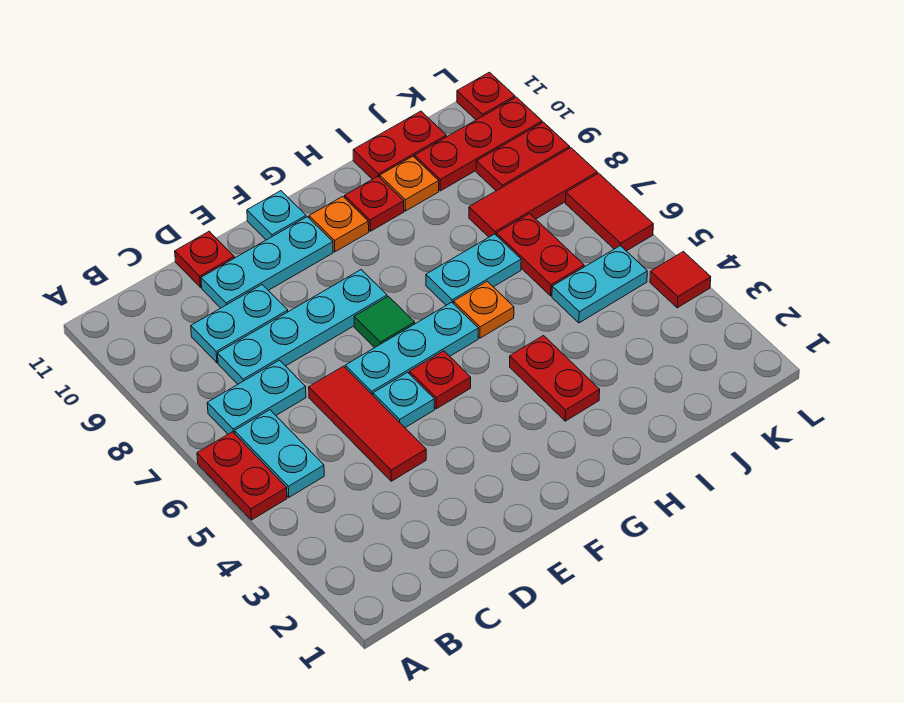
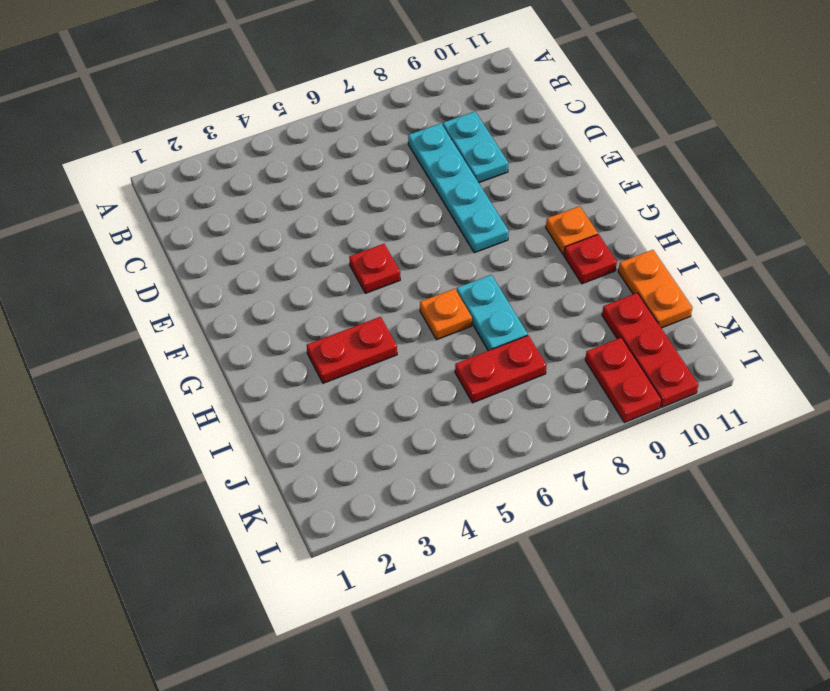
orange 1x2 plate [618,250,693,328] -> red 1x2 plate [353,111,446,179]
none -> red 1x2 plate [197,432,287,520]
none -> cyan 1x2 plate [235,410,324,497]
none -> cyan 1x2 plate [207,360,306,434]

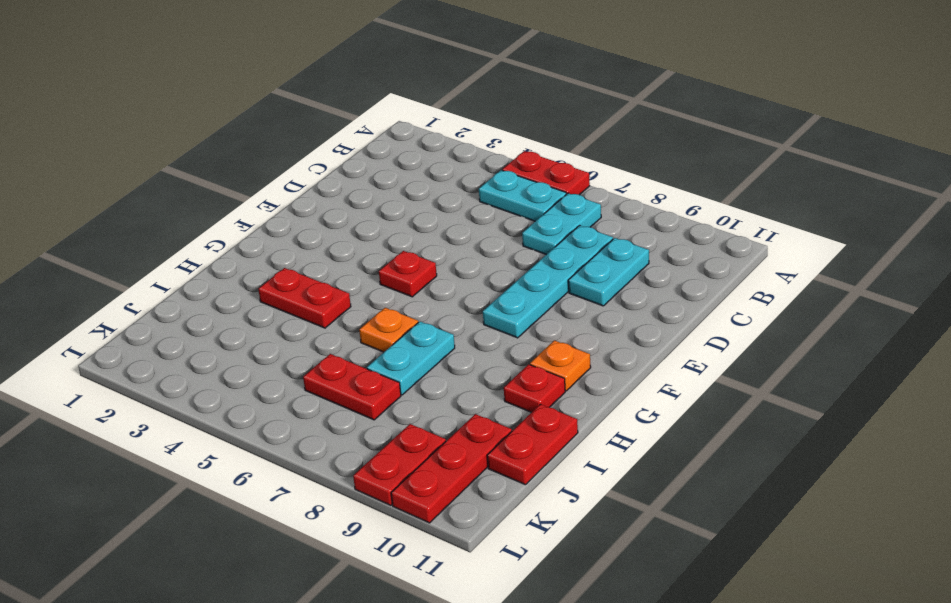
none -> red 1x3 tile [309,366,426,481]
none -> cyan 1x3 plate [201,217,333,308]
none -> red 1x1 plate [175,231,234,287]

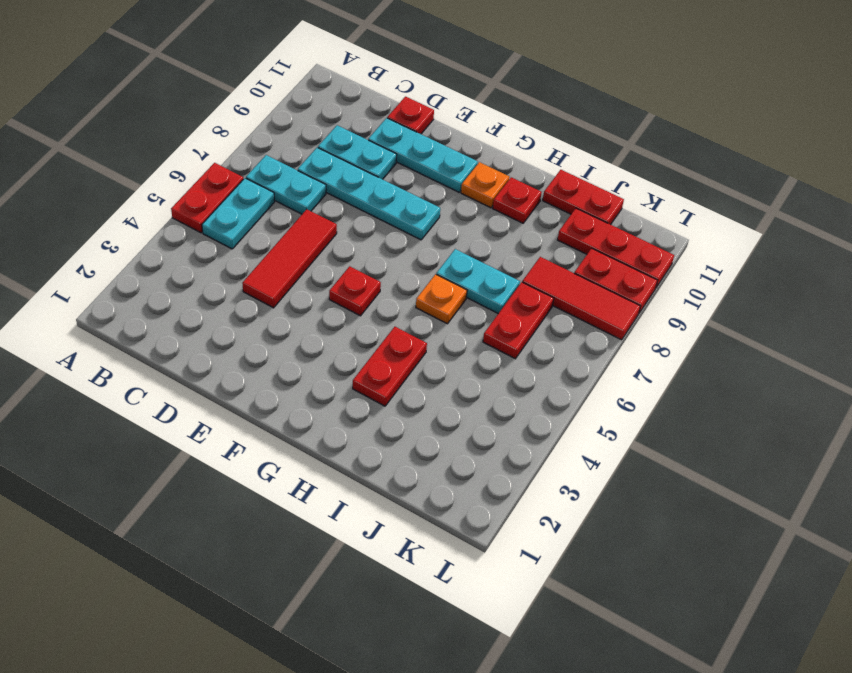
none -> cyan 1x1 plate [373,372,435,428]
none -> cyan 1x3 plate [345,302,478,395]
none -> green 1x1 tile [354,296,415,348]

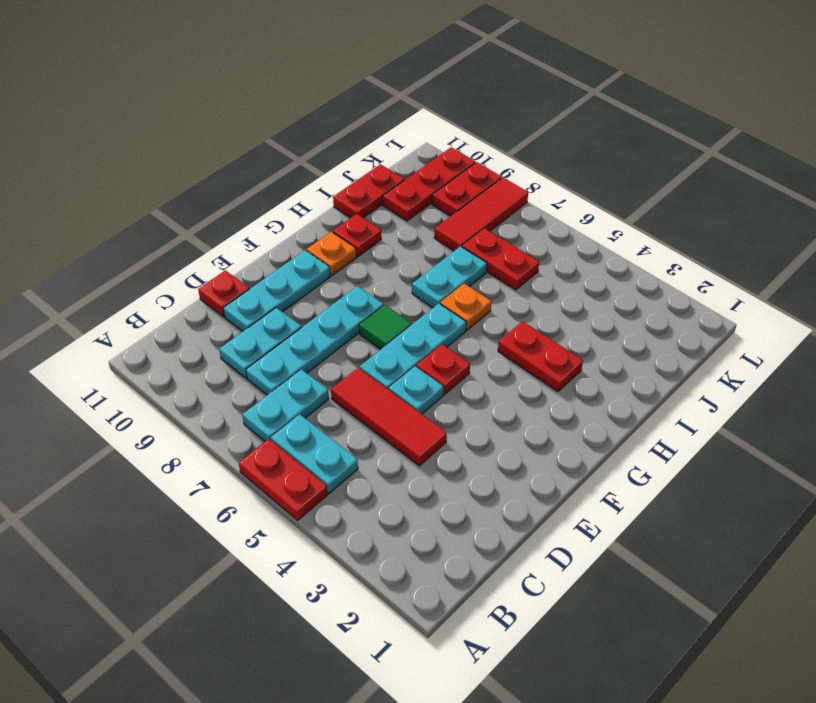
none -> cyan 1x1 plate [247,191,306,240]
none -> orange 1x1 plate [380,156,439,211]
none -> cyan 1x2 plate [552,246,647,323]

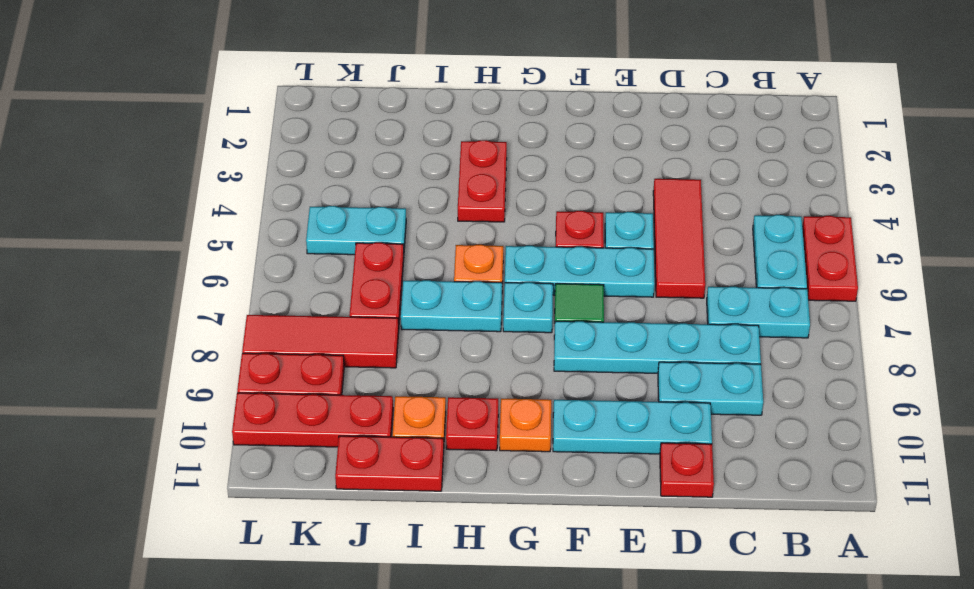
cyan 1x1 plate [503,282,553,333] -> cyan 1x1 plate moved to [247,191,306,240]
none -> red 1x1 tile [650,252,711,308]
none -> red 1x2 tile [566,173,653,251]
none -> red 1x1 plate [457,72,515,120]

